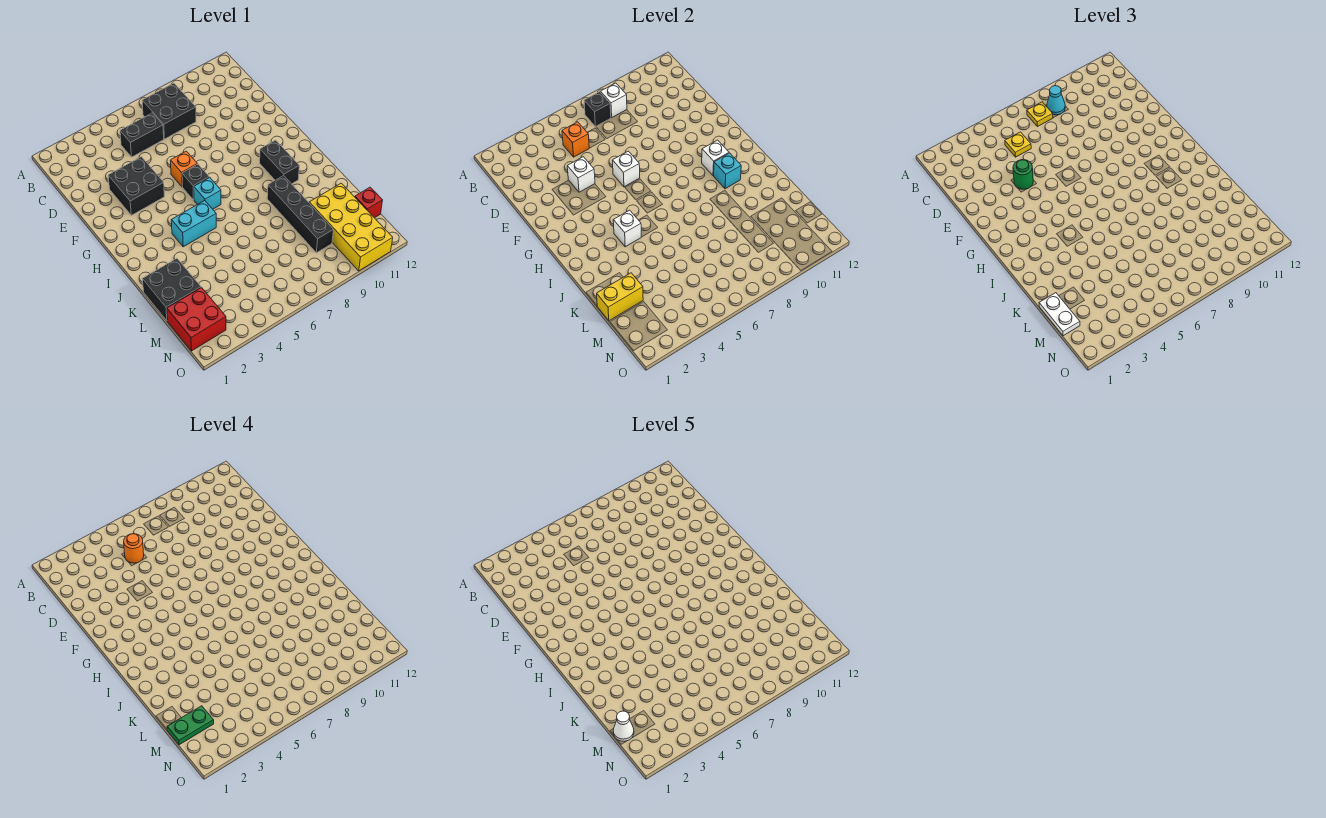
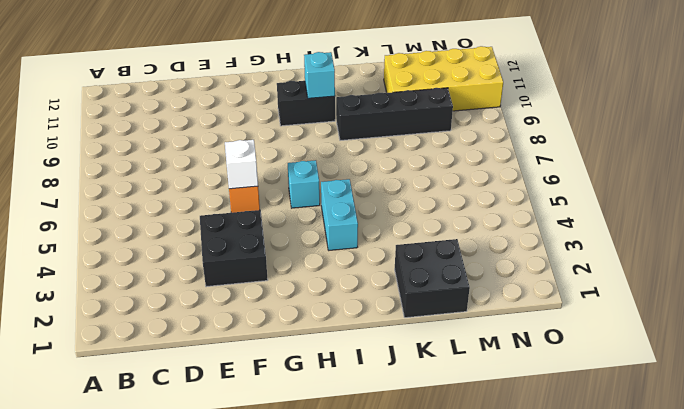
none -> black 2x2 brick [142,83,196,139]
none -> black 1x2 brick [120,113,164,157]
none -> black 1x1 brick [182,164,209,200]
none -> red 2x2 brick [167,288,226,351]

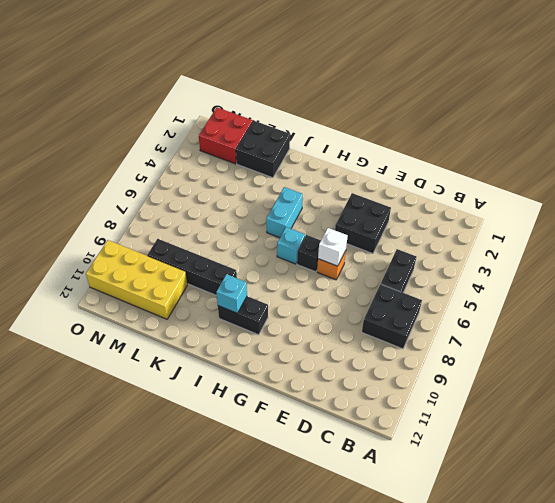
none -> red 1x1 brick [355,187,383,218]
none -> black 1x1 brick [584,92,611,126]
none -> white 1x1 brick [601,83,627,117]
none -> orange 1x1 brick [562,122,589,157]

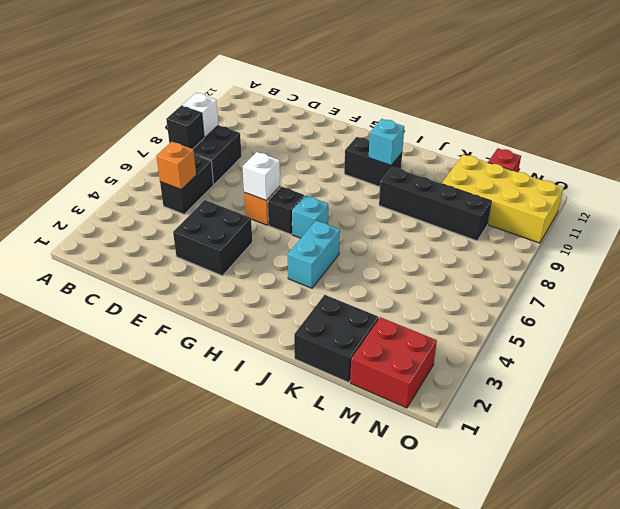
none -> white 1x1 brick [567,157,595,192]
none -> white 1x1 brick [702,140,729,175]
none -> white 1x1 brick [613,210,641,247]
none -> yellow 1x2 brick [597,273,643,321]

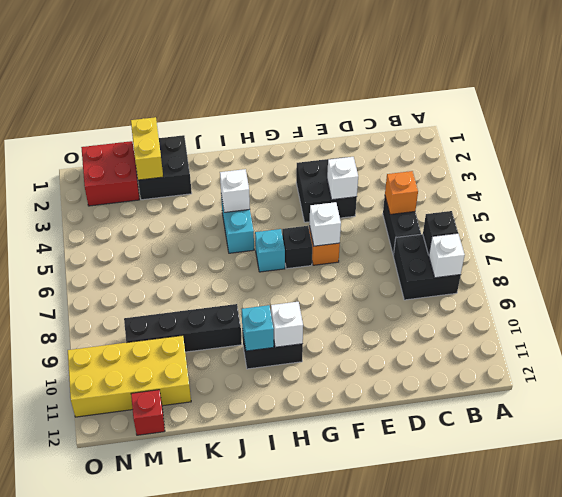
none -> yellow 1x1 plate [1027,102,1053,127]
none -> cyan 1x1 cone [1047,86,1065,115]
none -> yellow 1x1 plate [1005,132,1031,157]
none -> green 1x1 round brick [1013,160,1033,189]

